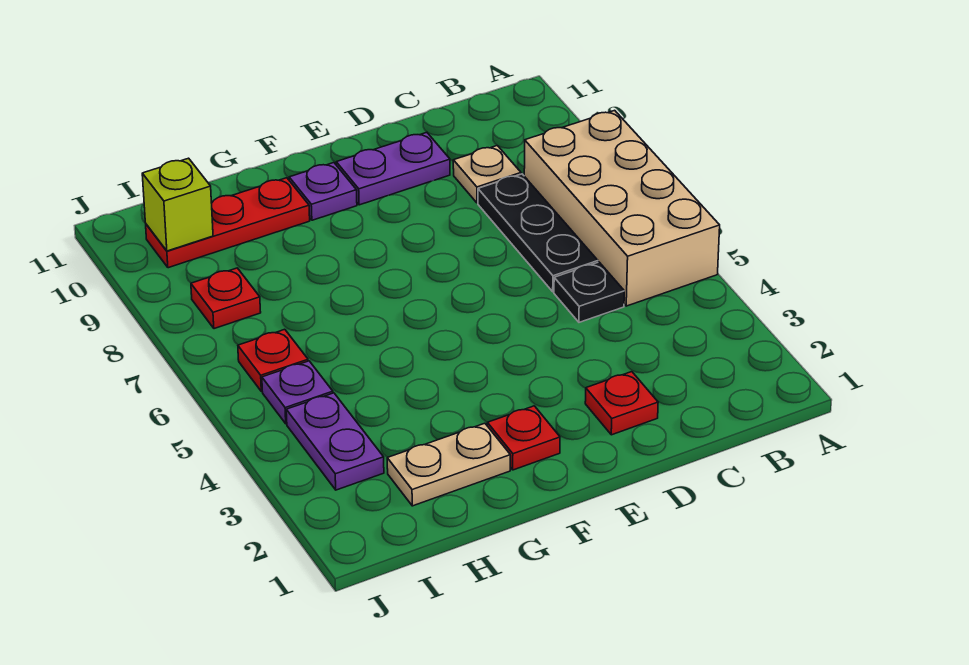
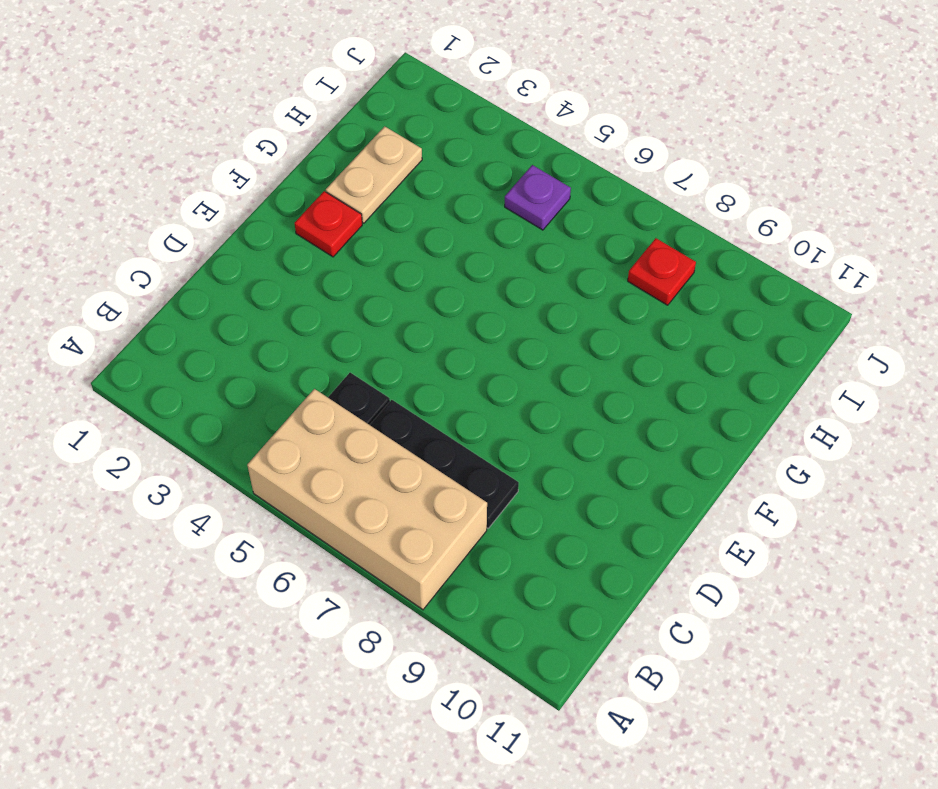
none -> tan 1x1 plate [453,146,521,203]
none -> red 1x1 plate [585,372,658,435]
none -> purple 1x2 plate [336,132,450,205]

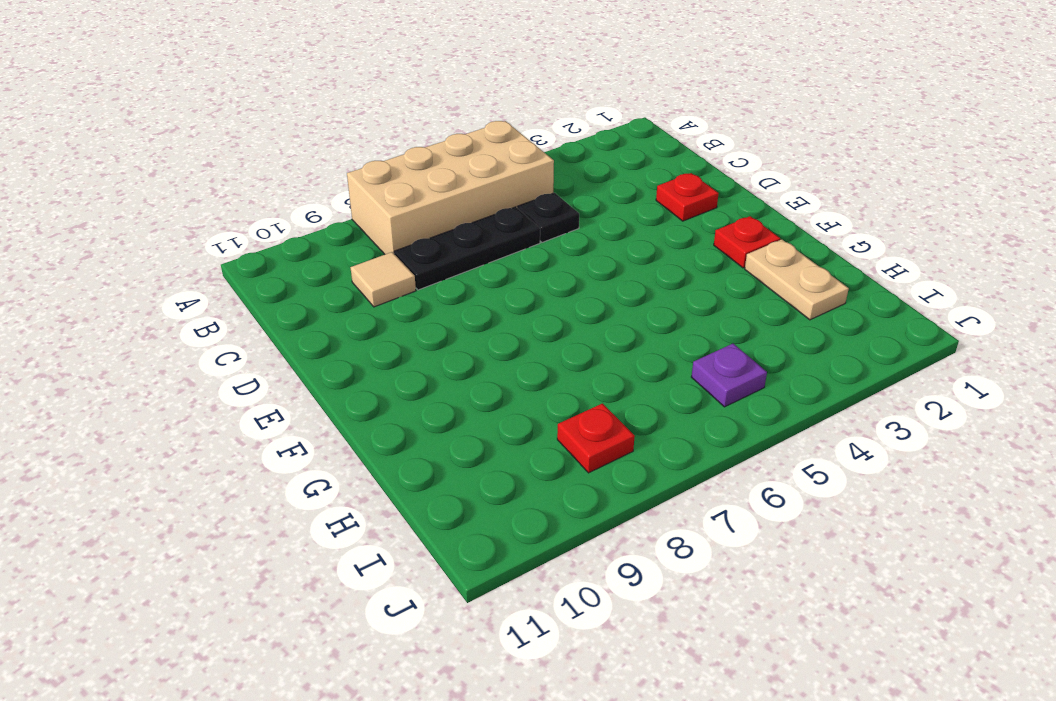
tan 1x1 tile [351,252,416,307] -> tan 1x1 plate [453,146,521,203]
none -> purple 1x2 plate [336,132,450,205]
none -> purple 1x1 plate [289,163,357,220]
none -> red 1x3 plate [146,178,310,268]

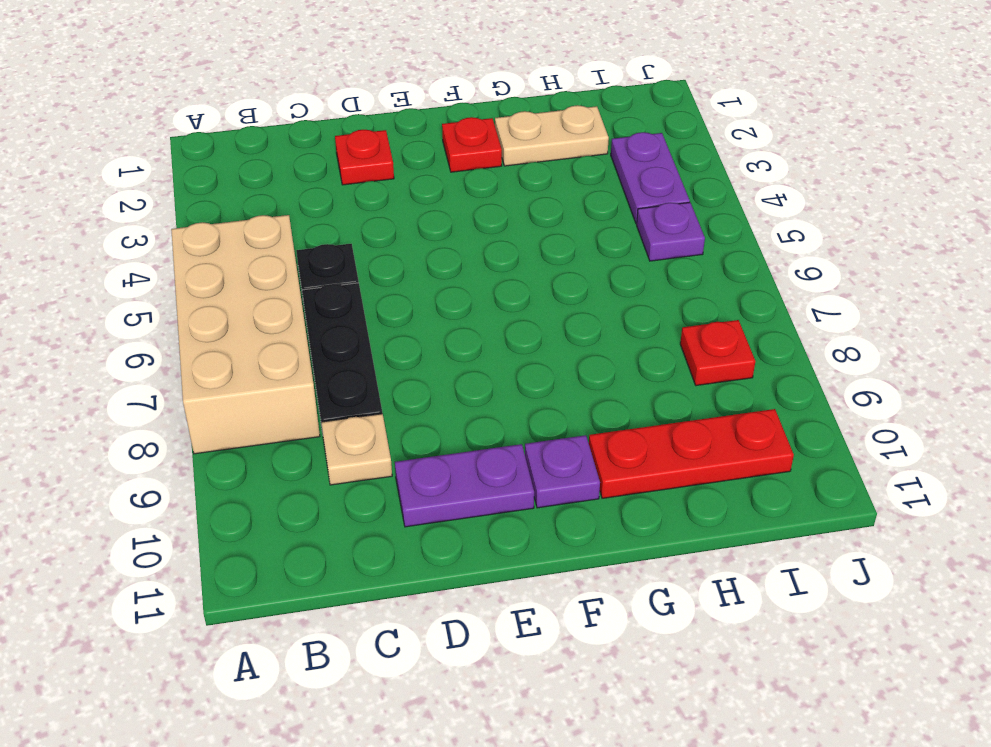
none -> red 1x1 plate [238,329,308,392]
none -> lime 1x1 brick [142,158,213,251]

